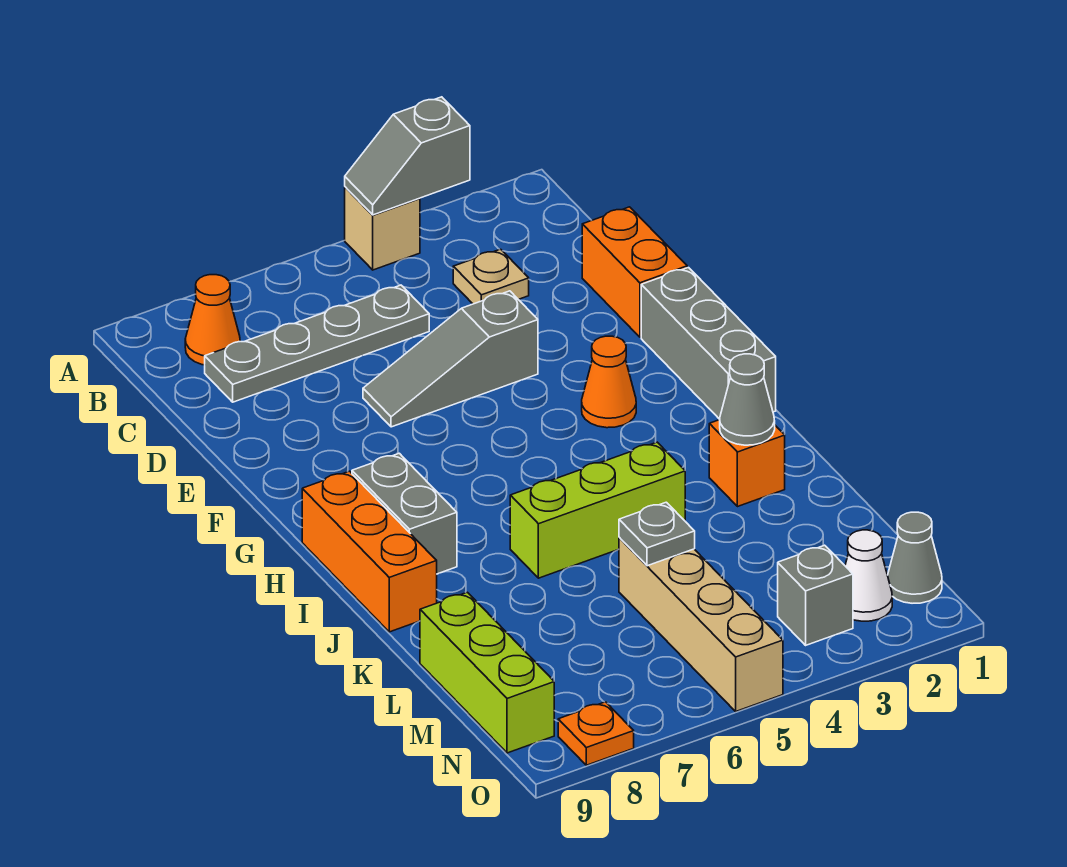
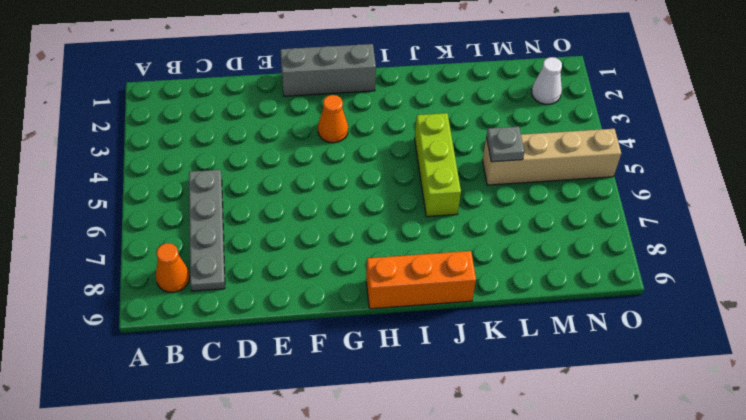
none -> tan 1x1 brick [345,187,420,270]
none -> tan 1x1 plate [453,249,529,304]
none -> orange 1x2 brick [582,207,687,337]

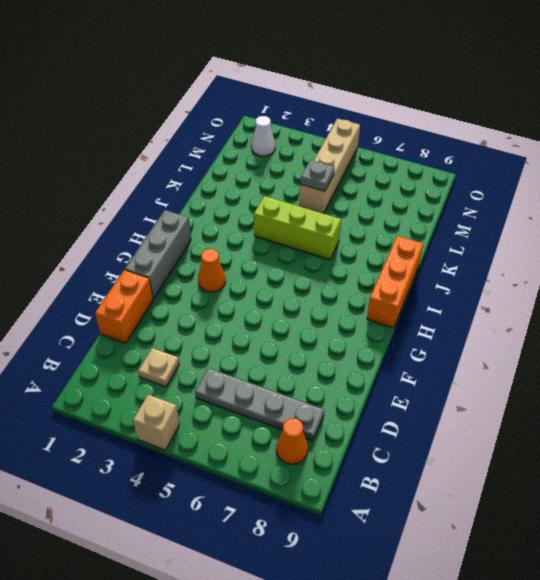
none -> grey 1x3 slope [363,291,538,427]
none -> grey 1x2 brick [352,453,457,574]
none -> orange 1x1 brick [709,420,785,507]

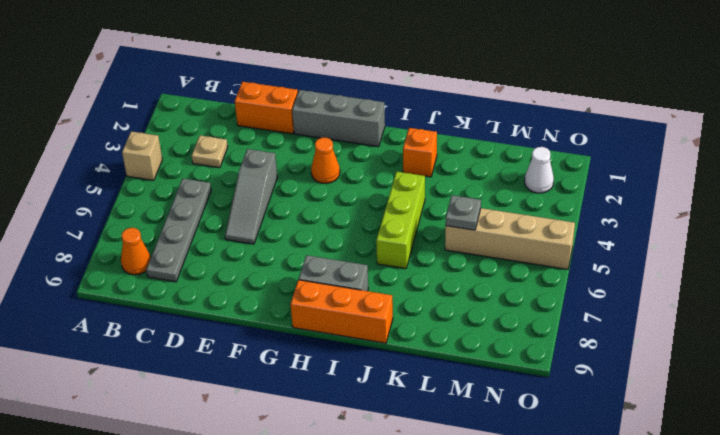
none -> lime 1x3 brick [420,592,554,753]
none -> grey 1x1 cone [887,512,942,603]
none -> grey 1x1 brick [778,545,853,645]

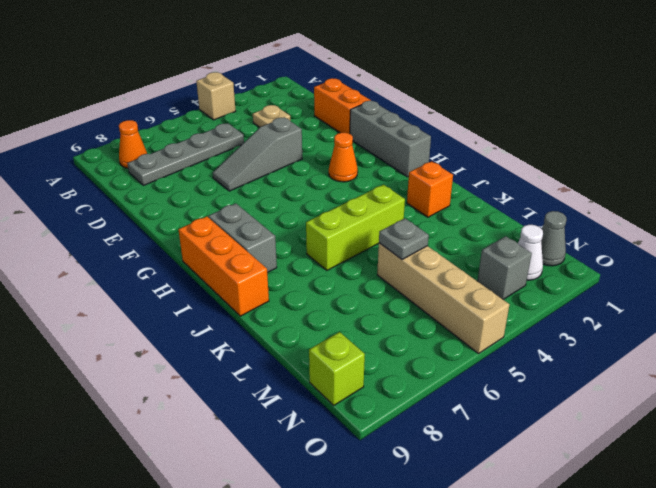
lime 1x1 brick [309,332,365,405] -> lime 1x3 brick [420,592,554,753]
none -> orange 1x1 plate [558,702,634,765]
none -> grey 1x2 slope [345,97,470,215]
none -> grey 1x1 cone [720,354,775,445]

